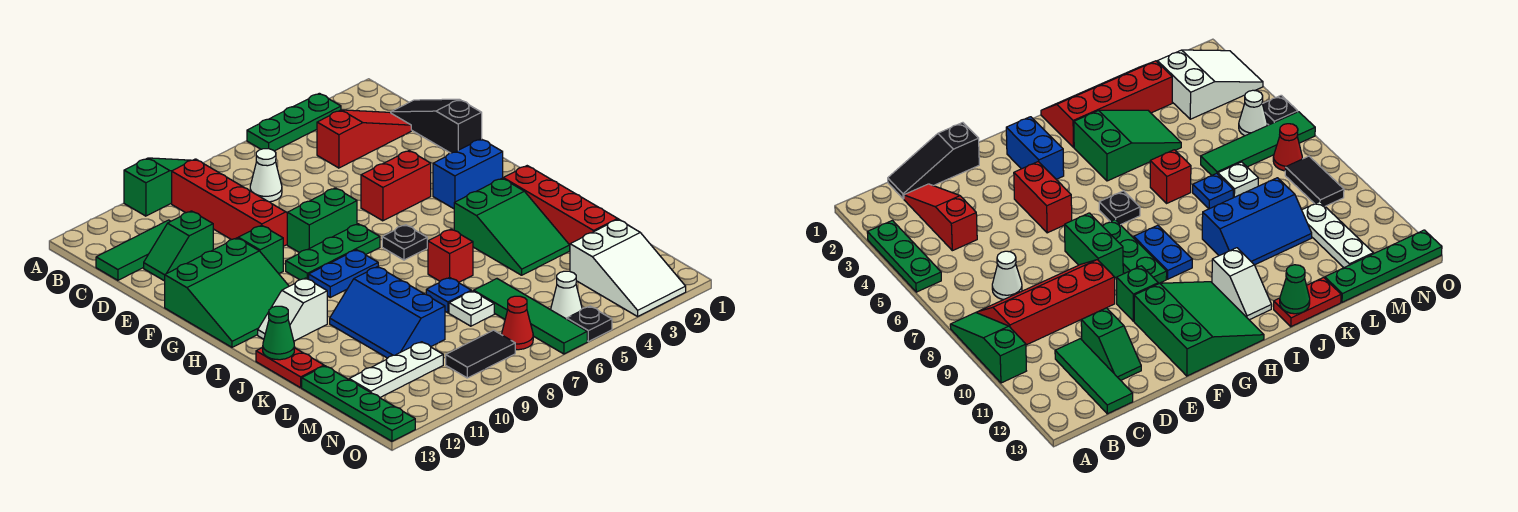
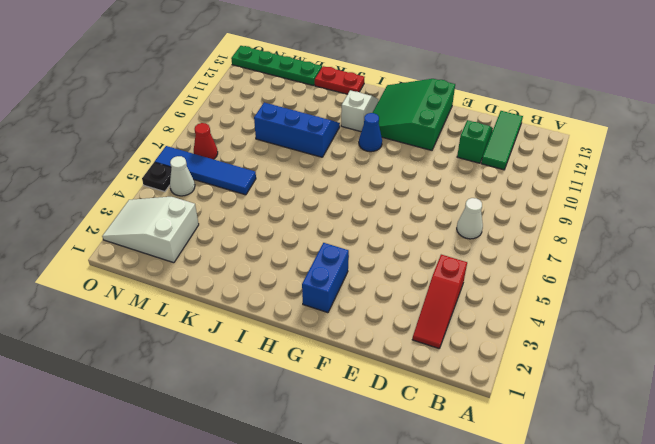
blue 1x1 cone [359,113,382,152] -> none
blue 1x4 tile [155,146,256,195] -> green 1x4 tile [474,279,587,354]
none -> green 1x3 plate [247,93,341,151]
none -> green 1x3 slope [124,158,191,216]
none -> red 2x4 slope [172,159,287,246]
none -> black 1x3 slope [391,99,482,153]

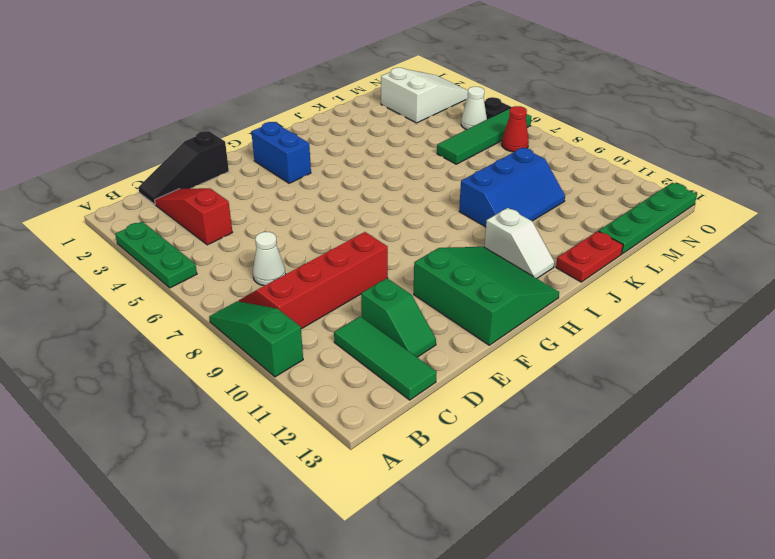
none -> red 1x2 brick [361,151,431,221]
none -> green 1x2 brick [287,188,357,253]
none -> green 1x1 brick [238,225,283,274]
none -> green 1x3 plate [286,224,380,280]

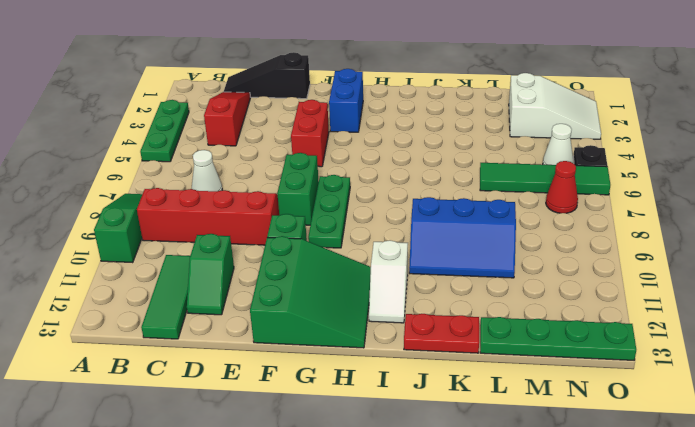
none -> black 1x1 plate [382,225,427,260]
none -> blue 1x2 plate [309,250,378,297]
none -> red 2x4 slope [503,166,619,245]
none -> green 2x3 slope [454,178,570,275]

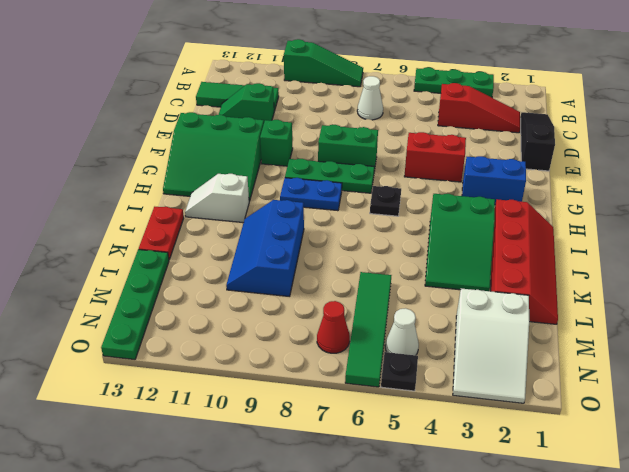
none -> red 2x4 slope [172,159,287,246]
none -> red 1x1 brick [428,229,473,282]
none -> blue 1x1 plate [426,277,471,313]
none -> white 1x1 plate [449,291,494,326]

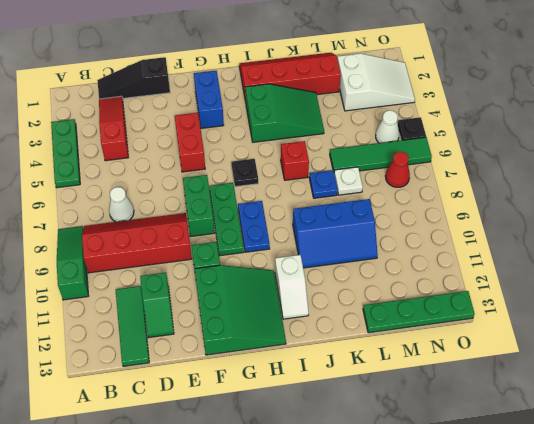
none -> red 1x2 plate [256,348,324,388]
none -> white 1x3 plate [349,342,443,397]
none -> black 1x2 tile [446,330,515,378]
none -> green 1x1 cone [263,306,294,360]

